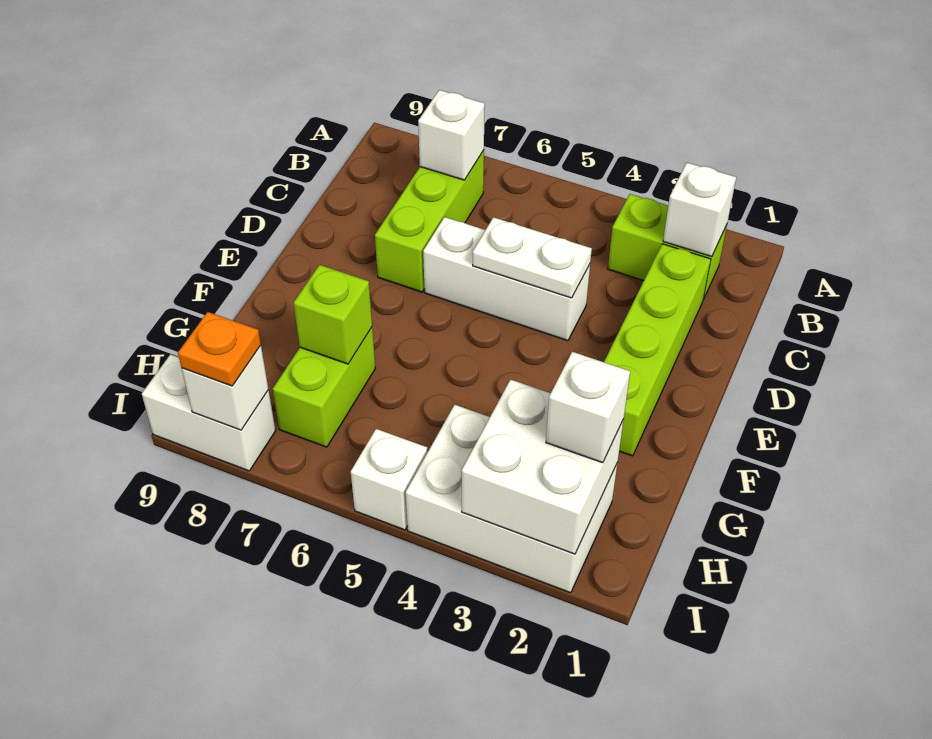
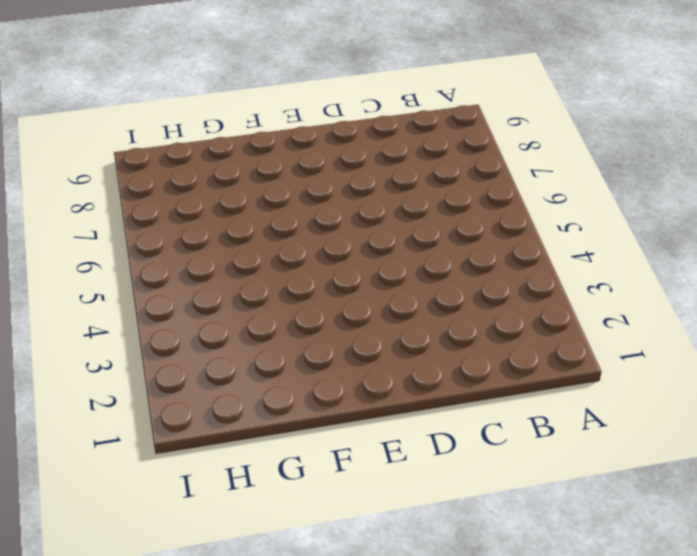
none -> lime 1x2 brick [608,194,727,299]
none -> lime 1x3 brick [375,150,484,292]
none -> lime 1x4 brick [604,244,711,456]

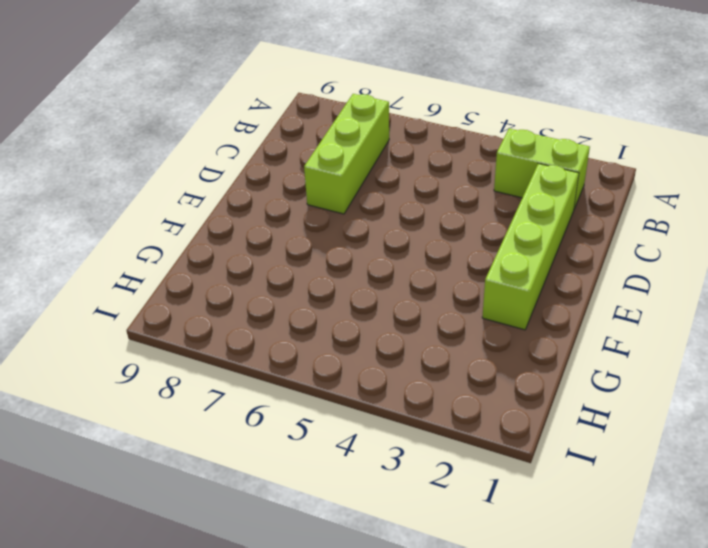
none -> white 1x3 brick [423,217,590,341]
none -> lime 1x2 brick [273,328,375,447]
none -> white 2x3 brick [406,405,617,593]

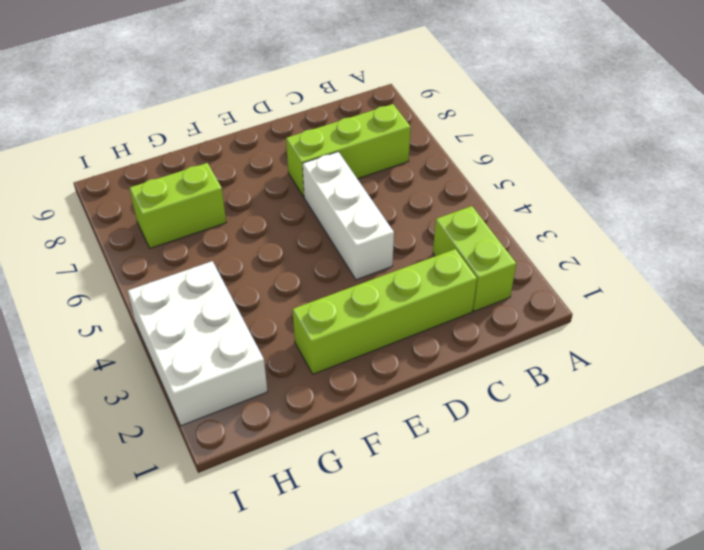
none -> white 1x1 brick [351,429,428,530]
none -> white 1x2 brick [142,354,276,471]
none -> white 1x1 brick [663,163,736,257]

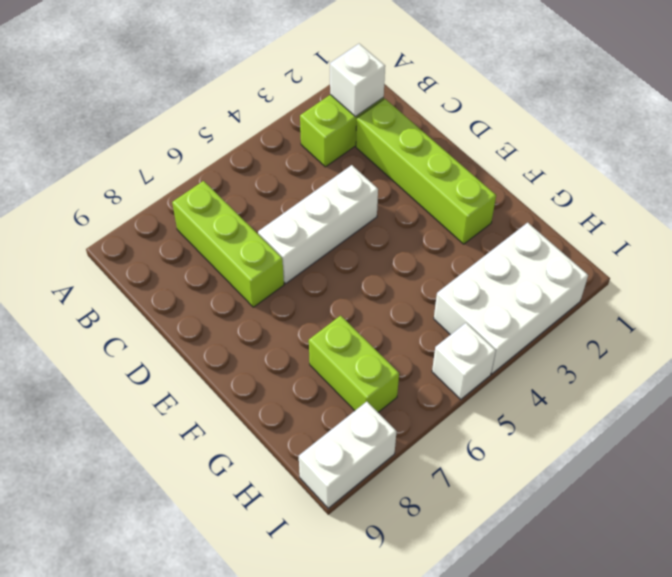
none -> white 1x1 brick [418,90,485,180]
none -> white 1x2 plate [473,217,592,298]
none -> lime 1x1 brick [294,265,372,364]

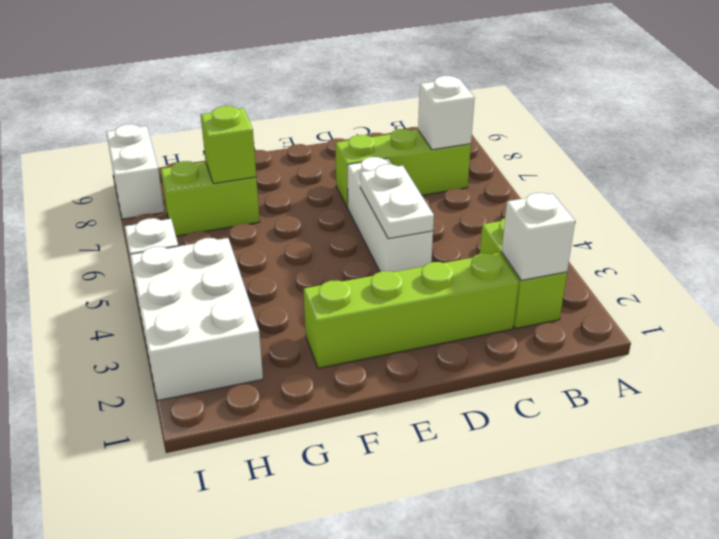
none -> white 2x2 brick [462,379,624,554]
none -> white 1x1 brick [182,345,268,430]
none -> white 1x1 brick [546,352,630,463]

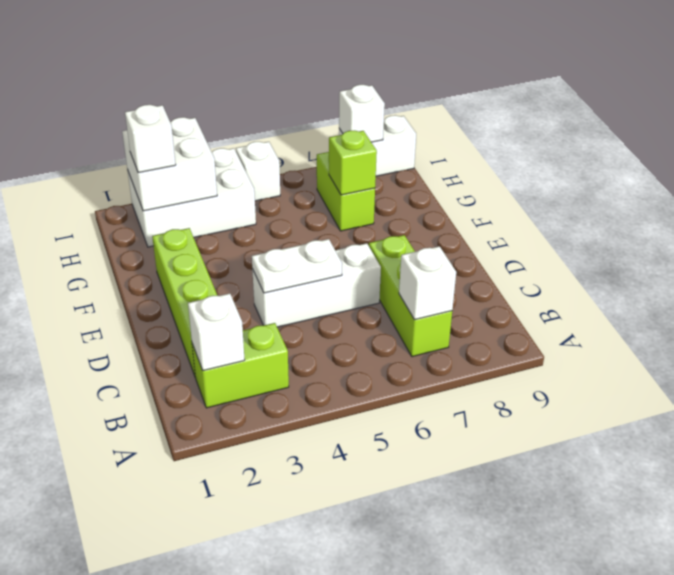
none -> orange 1x1 plate [178,312,261,386]

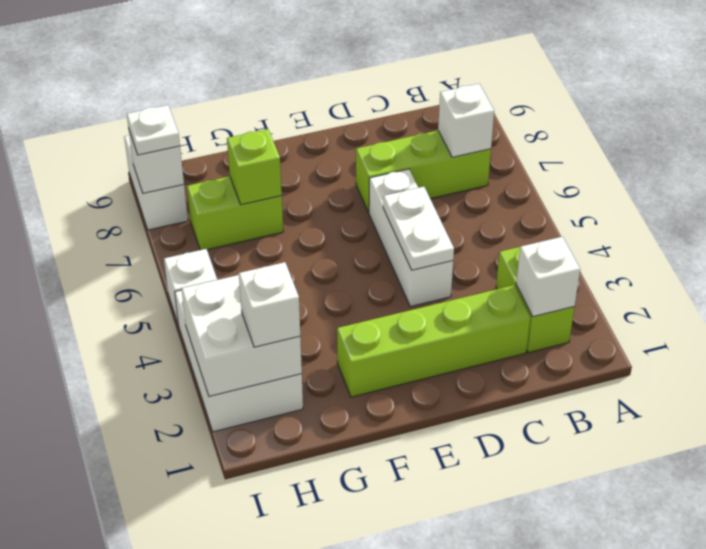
white 1x1 plate [127,105,180,155] -> orange 1x1 plate [178,312,261,386]

